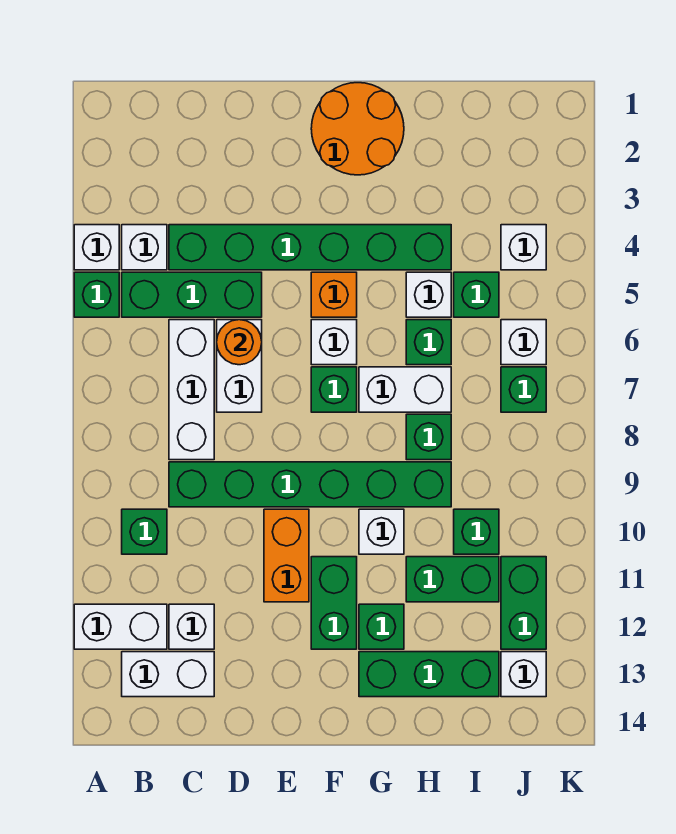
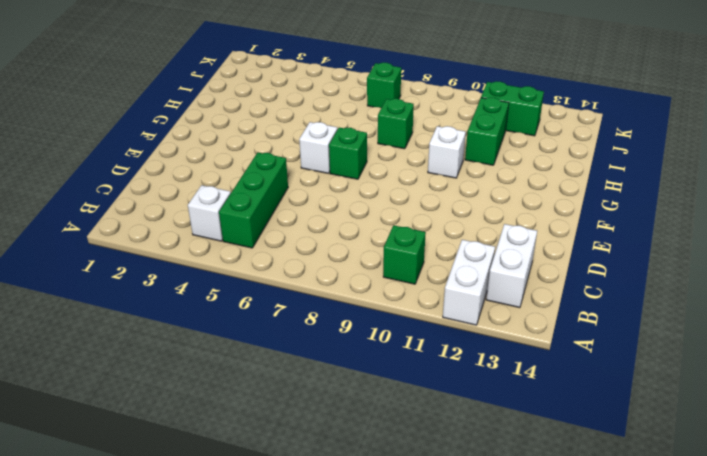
none -> white 1x1 brick [74,225,119,270]
none -> green 1x1 brick [74,272,119,317]
none -> green 1x6 brick [169,225,451,270]
none -> white 1x3 brick [169,320,214,460]

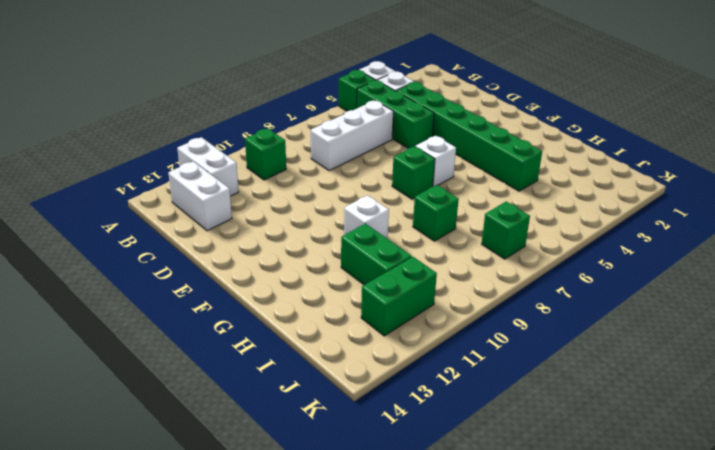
none -> green 1x6 brick [169,462,451,507]
none -> white 1x1 brick [169,604,214,649]
none -> white 1x2 brick [217,320,262,412]
none -> orange 1x2 brick [264,509,309,602]

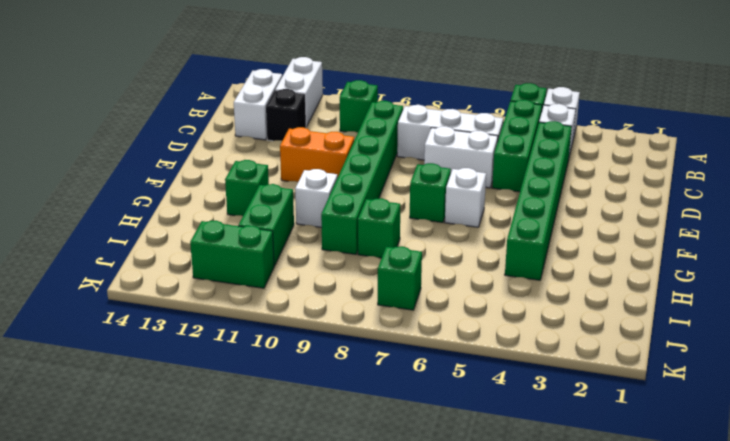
black 1x1 brick [266,89,306,141] -> white 1x1 brick [169,604,214,649]
none -> orange 2x2 round brick [311,83,404,175]
none -> orange 1x1 brick [311,272,357,317]
none -> green 1x2 brick [311,557,357,649]
none -> white 1x2 brick [359,367,451,412]

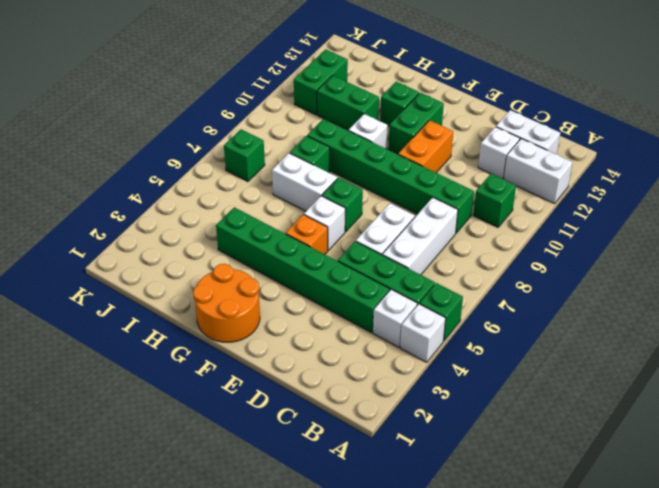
none -> green 1x3 brick [359,652,499,697]
none -> white 1x1 brick [406,272,451,317]
none -> green 1x1 brick [406,320,451,365]
none -> green 1x1 brick [454,272,499,317]

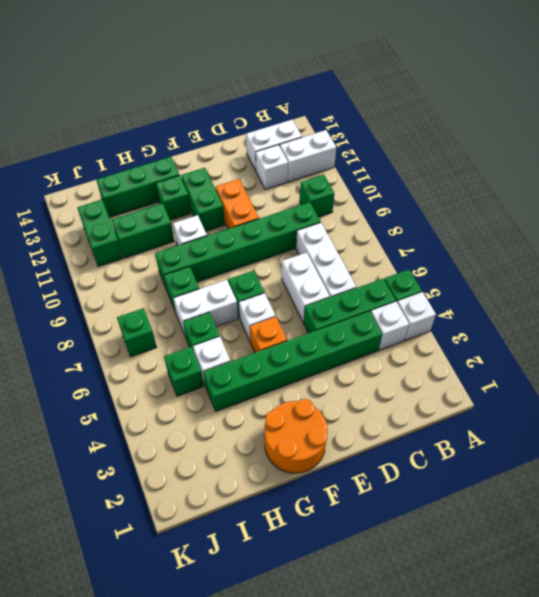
none -> green 1x1 brick [454,509,499,554]
none -> white 1x1 brick [501,225,546,270]
none -> white 1x1 brick [501,320,546,365]
none -> white 1x1 brick [501,652,546,697]

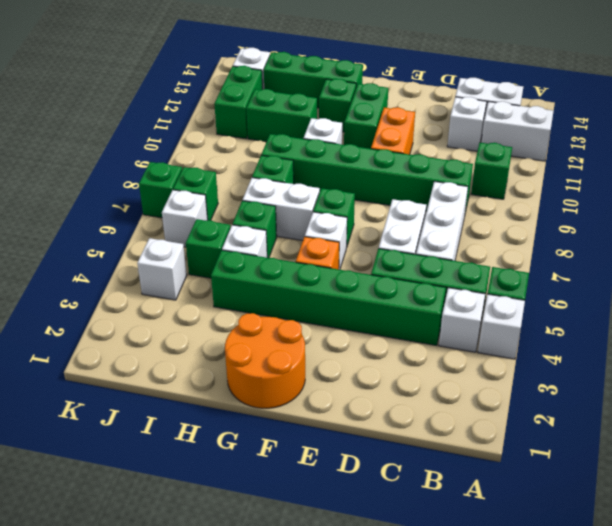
green 1x1 brick [139,162,182,218] -> green 1x1 brick moved to [454,509,499,554]
none -> orange 1x1 round brick [217,320,262,365]

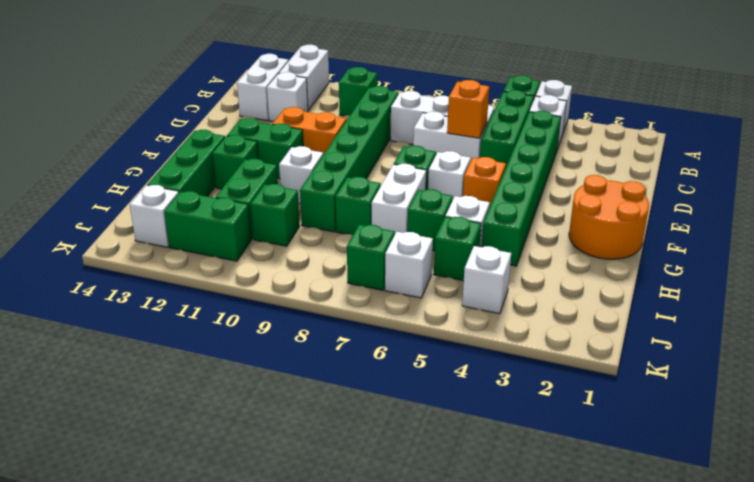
orange 1x1 brick [447,80,489,138] -> orange 1x1 round brick [217,320,262,365]

